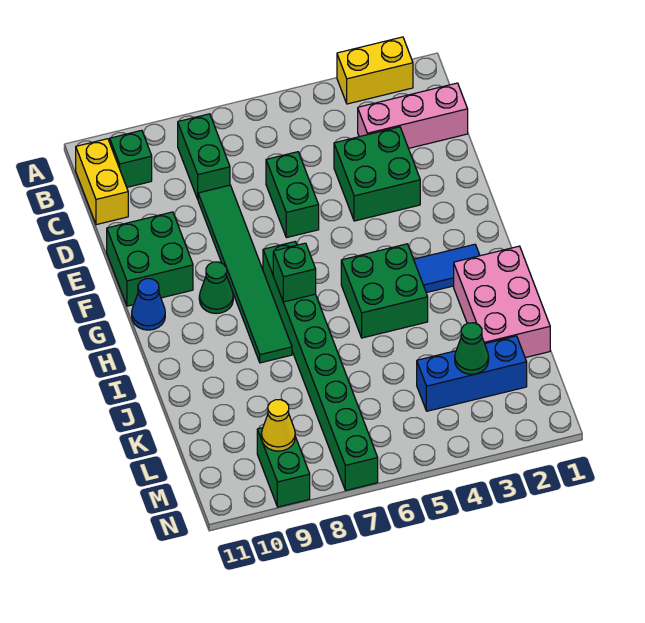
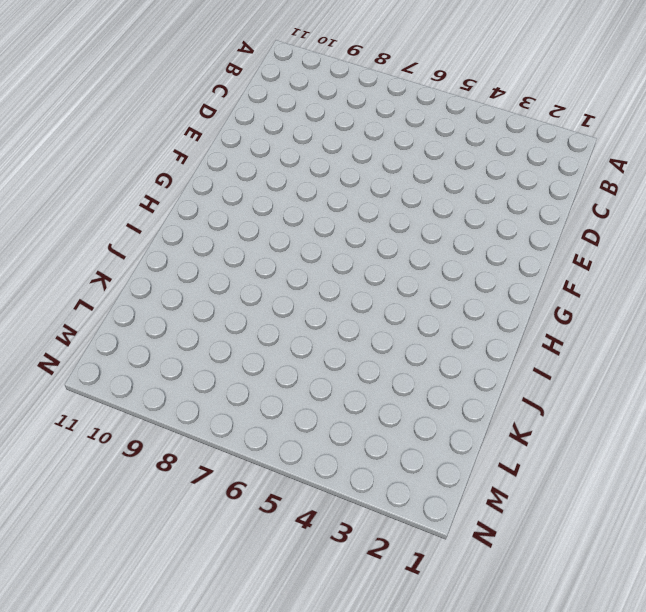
none -> yellow 1x2 brick [337,37,413,104]
none -> green 1x2 brick [178,114,230,199]
none -> green 1x1 brick [110,130,152,187]

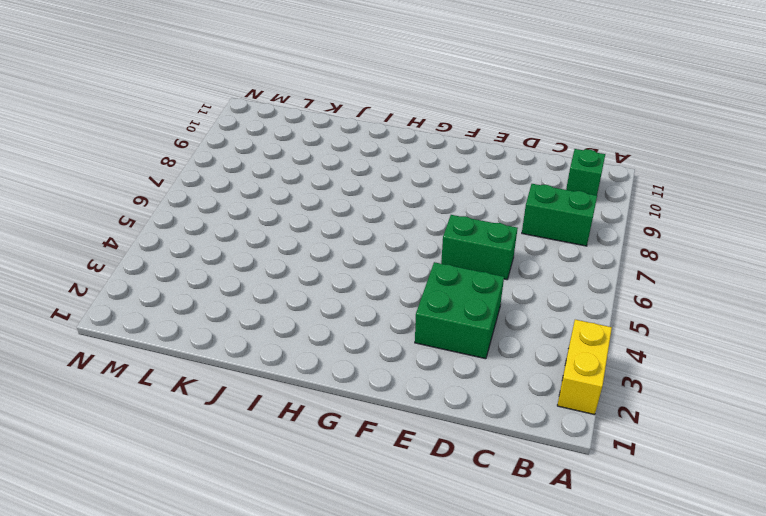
none -> yellow 1x2 brick [76,139,128,225]
none -> pink 1x3 brick [358,83,468,148]
none -> green 1x6 tile [198,185,292,363]

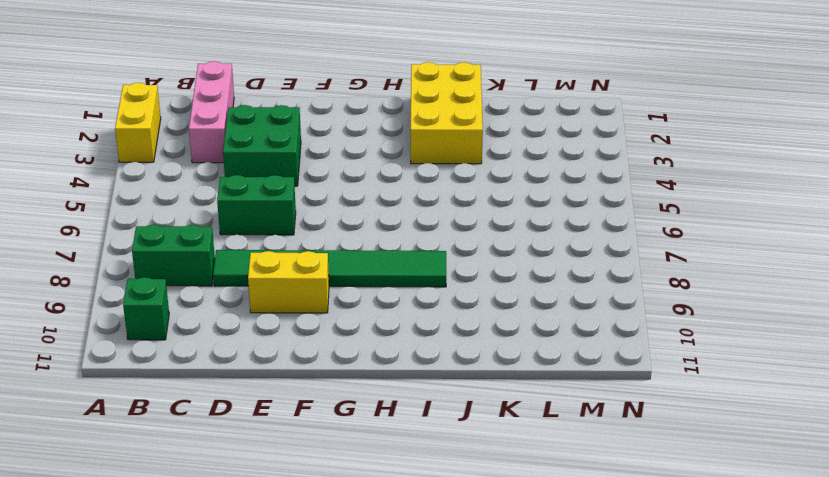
yellow 1x2 brick [248,251,329,313] -> yellow 1x2 brick moved to [76,139,128,225]
yellow 2x3 brick [411,62,483,164] -> pink 2x3 brick [454,246,550,358]
none -> green 2x2 brick [107,212,193,306]
none -> green 1x8 brick [263,242,378,491]
none -> green 1x1 cone [199,262,233,314]

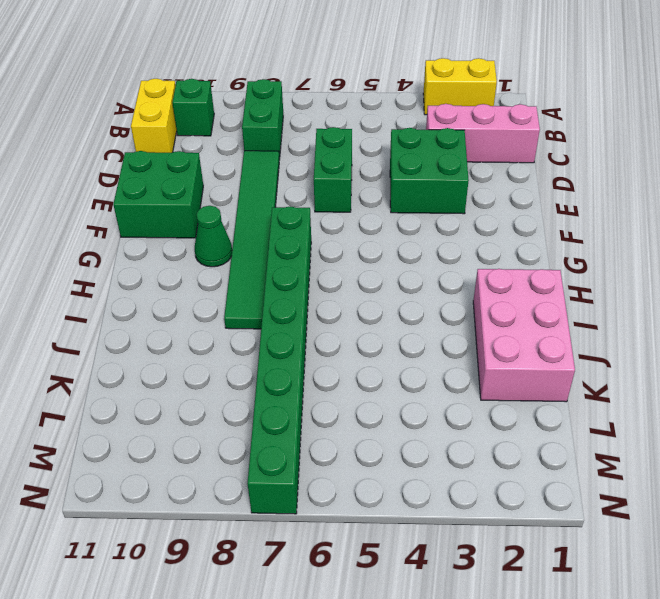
none -> blue 1x1 cone [132,279,165,330]
none -> blue 1x2 tile [414,244,480,293]
none -> green 2x2 brick [341,244,428,338]

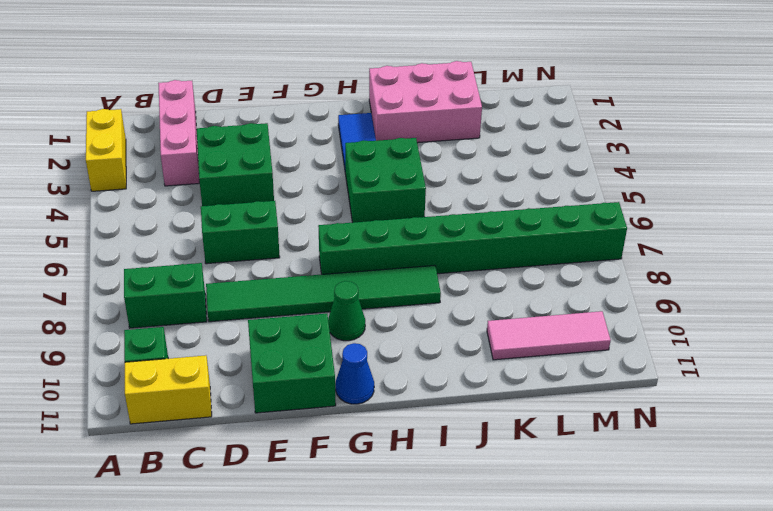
pink 1x3 tile [487,311,611,360] -> none
none -> blue 1x3 brick [417,336,527,411]
none -> green 1x2 brick [257,428,310,507]
none -> green 1x1 brick [273,243,316,302]

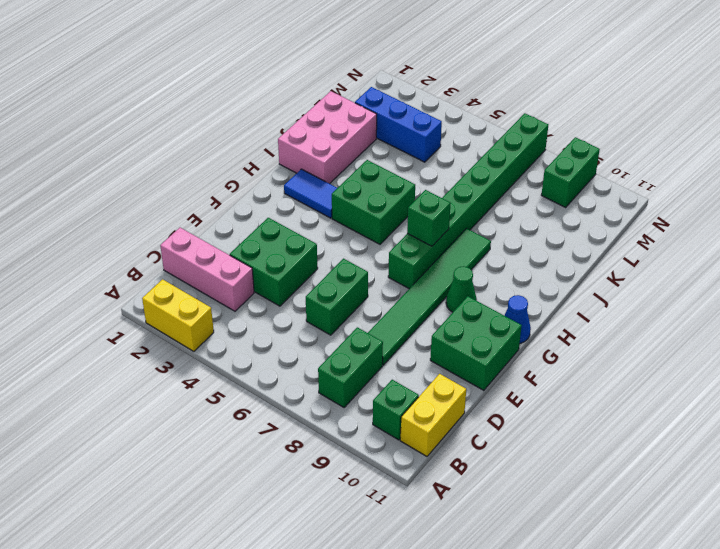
none -> green 1x1 cone [455,323,489,374]
none -> yellow 1x1 cone [261,400,295,451]

